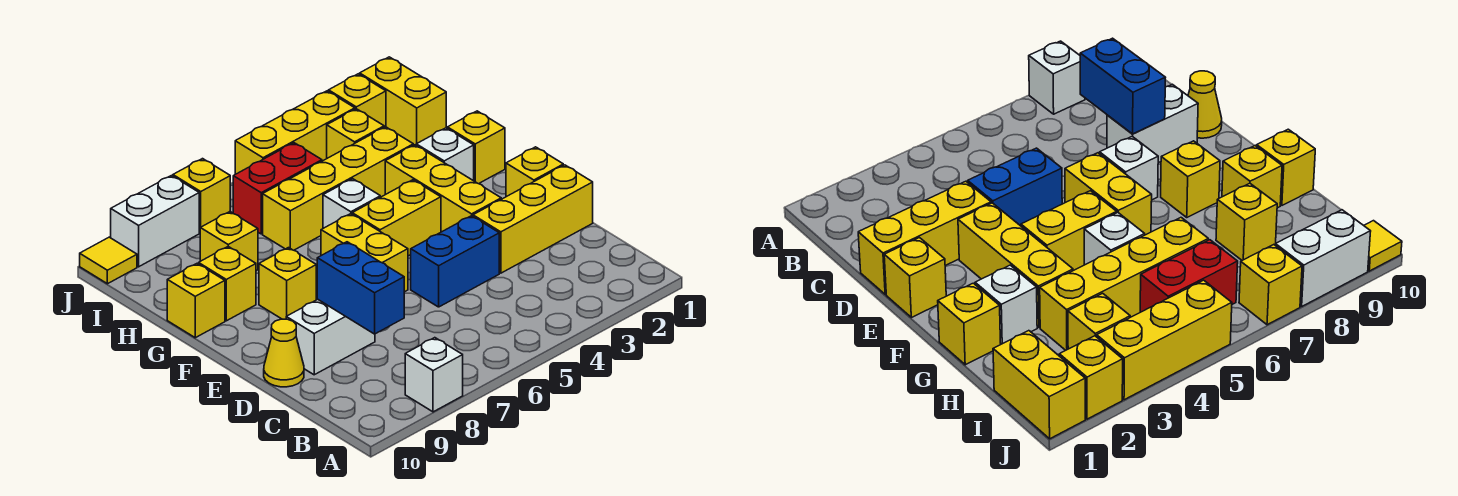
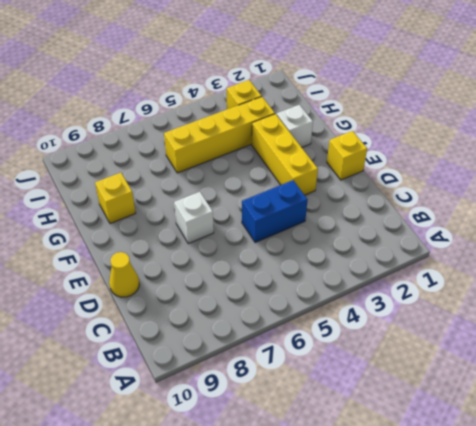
none -> white 1x1 brick [405,338,463,412]
none -> yellow 1x3 brick [473,165,593,273]
none -> white 1x2 brick [286,299,375,375]

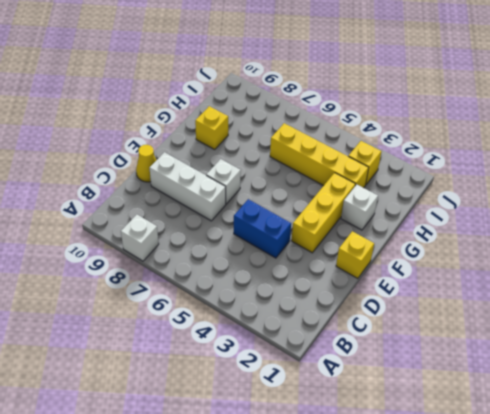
white 1x3 brick [150,152,226,221] -> white 1x2 brick [286,299,375,375]
none -> yellow 1x3 brick [473,165,593,273]
none -> yellow 1x2 brick [321,214,408,292]
none -> yellow 1x2 brick [352,180,441,256]

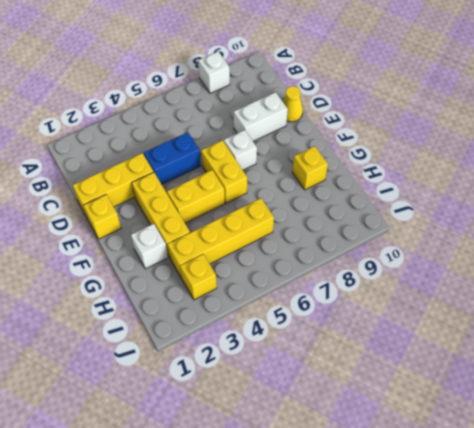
none -> yellow 1x1 brick [259,248,316,319]
none -> yellow 1x1 brick [447,111,505,184]
none -> white 1x1 brick [323,179,380,228]

